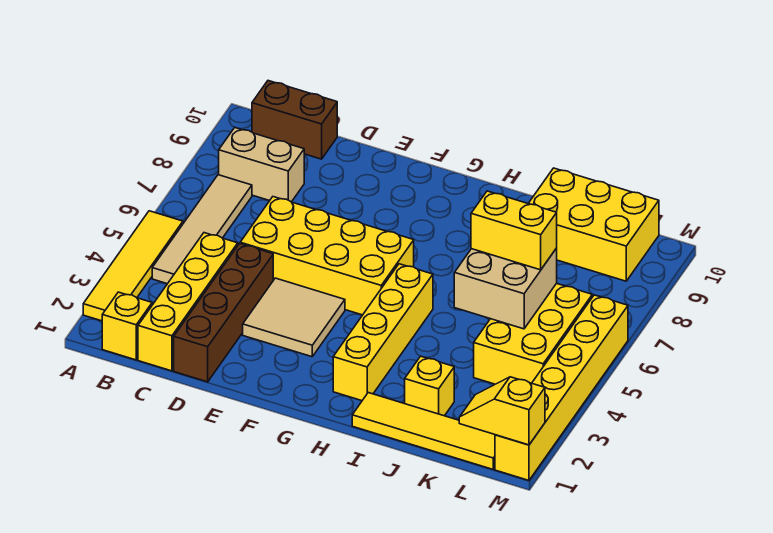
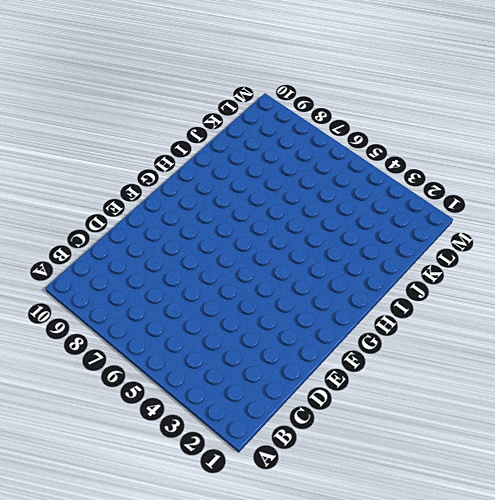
none -> yellow 1x4 tile [83,211,183,321]
none -> yellow 1x1 brick [102,292,152,360]
none -> tan 1x4 tile [152,175,252,284]

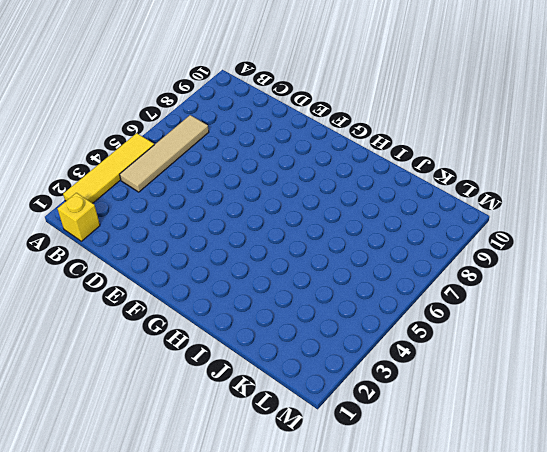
none -> tan 1x2 brick [219,127,304,202]
none -> brown 1x2 brick [252,81,337,159]
none -> yellow 1x4 brick [138,233,238,371]

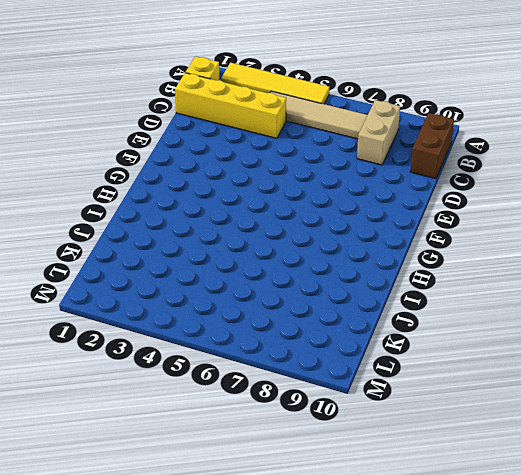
none -> brown 1x4 brick [174,244,273,382]
none -> yellow 2x4 brick [240,197,414,315]
none -> tan 2x2 tile [243,278,345,357]

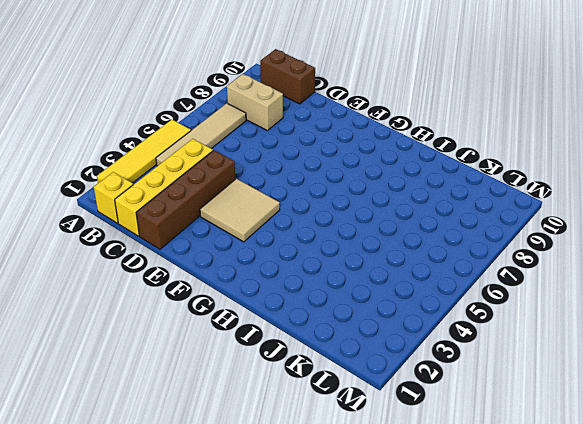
none -> yellow 2x4 brick [240,197,414,315]
none -> yellow 1x4 brick [333,264,433,401]
none -> yellow 1x4 tile [352,393,495,469]

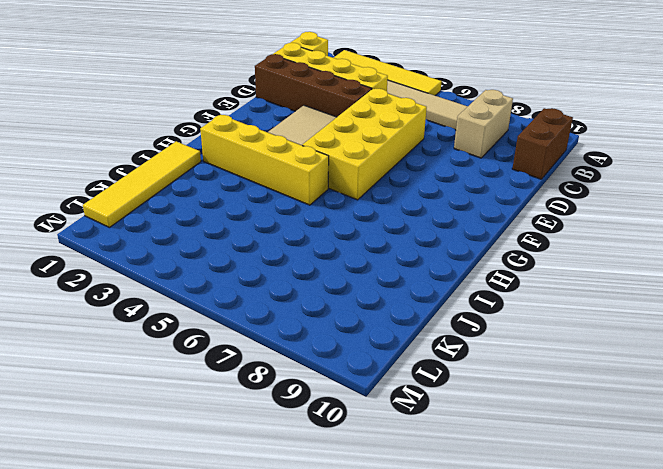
none -> yellow 1x1 brick [405,356,454,416]
none -> yellow 2x3 brick [528,168,659,281]
none -> yellow 2x3 brick [474,283,592,384]

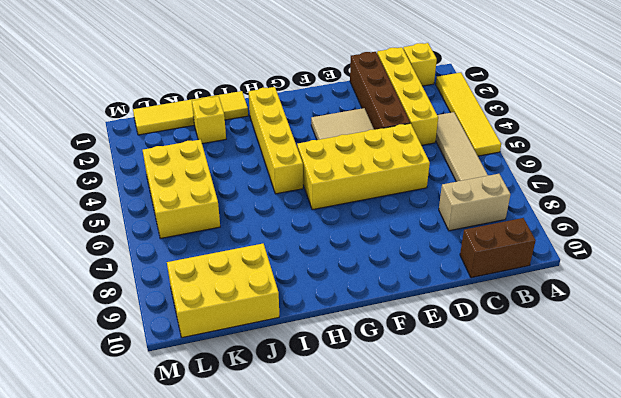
none -> yellow 1x6 brick [495,295,628,480]
none -> tan 2x2 brick [454,248,557,329]
none -> yellow 1x2 slope [459,377,545,445]

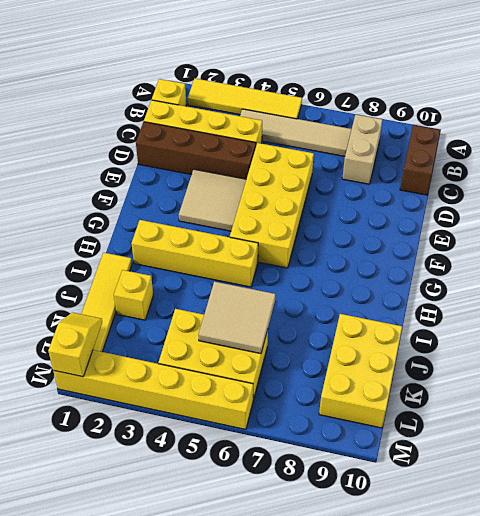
tan 2x2 tile [198,282,275,354] -> tan 2x2 brick [454,248,557,329]
none -> yellow 1x2 brick [471,191,557,270]

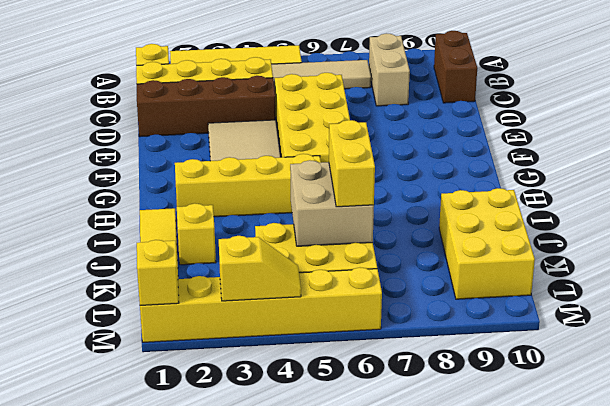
yellow 1x2 slope [219,236,301,301] -> none

